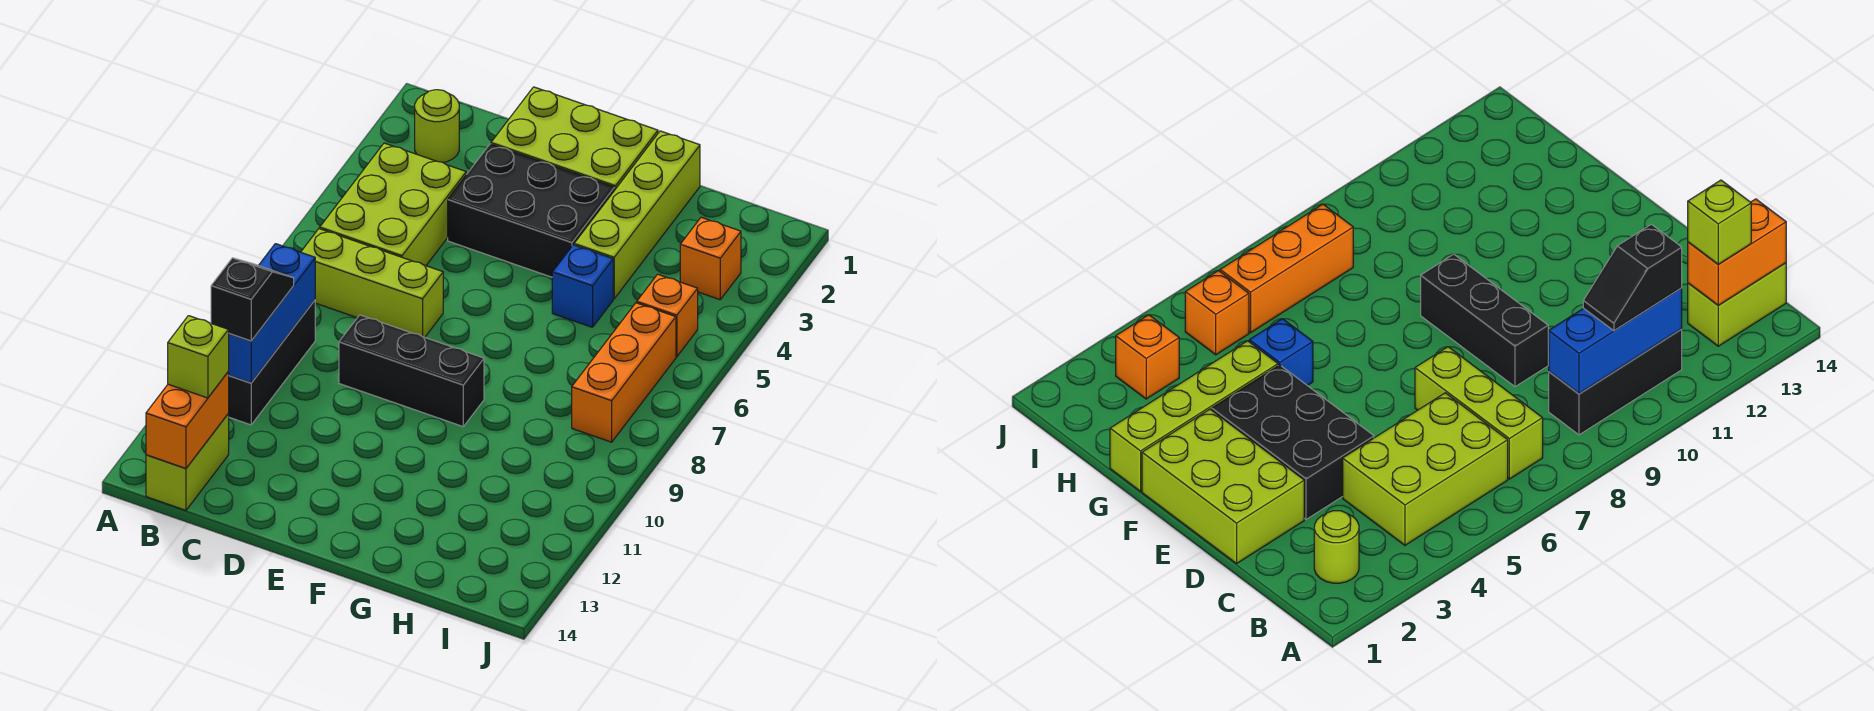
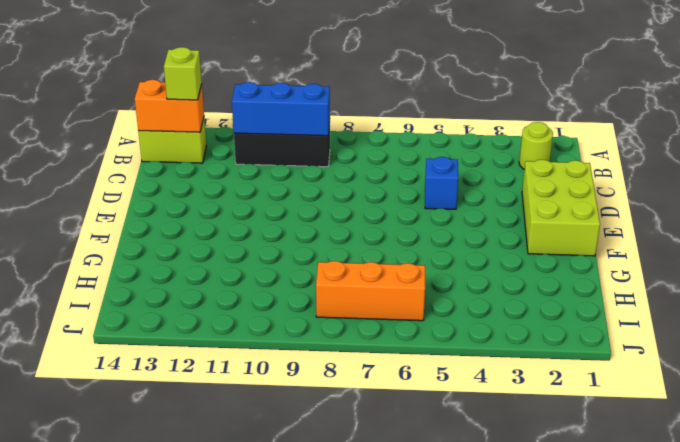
blue 1x1 brick [425,157,458,209] -> blue 1x1 brick moved to [552,245,613,327]
none -> lime 2x3 brick [320,143,466,266]
none -> lime 1x3 brick [301,229,443,337]
none -> black 2x3 brick [448,144,615,277]

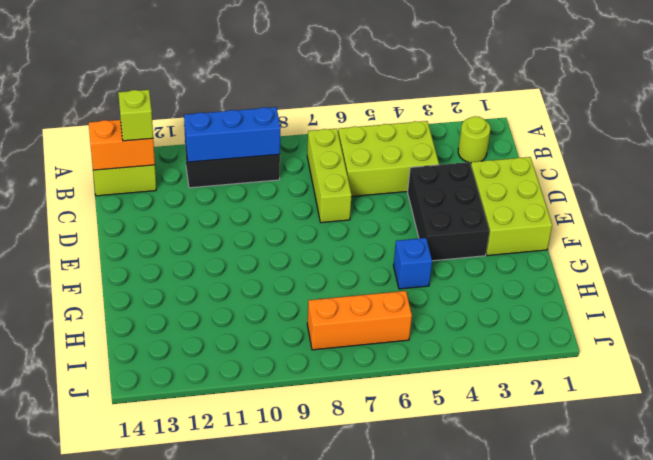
none -> black 1x3 brick [339,315,484,426]
none -> lime 1x4 brick [574,131,700,299]
none -> orange 1x1 brick [680,217,741,300]

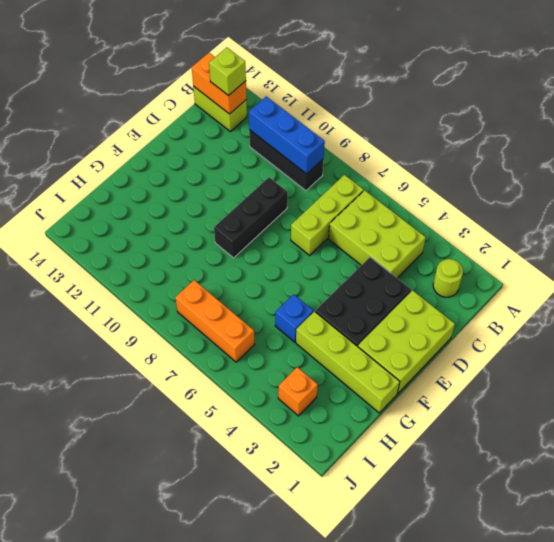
none -> orange 1x1 brick [637,274,698,357]
none -> black 1x2 slope [211,258,294,341]

